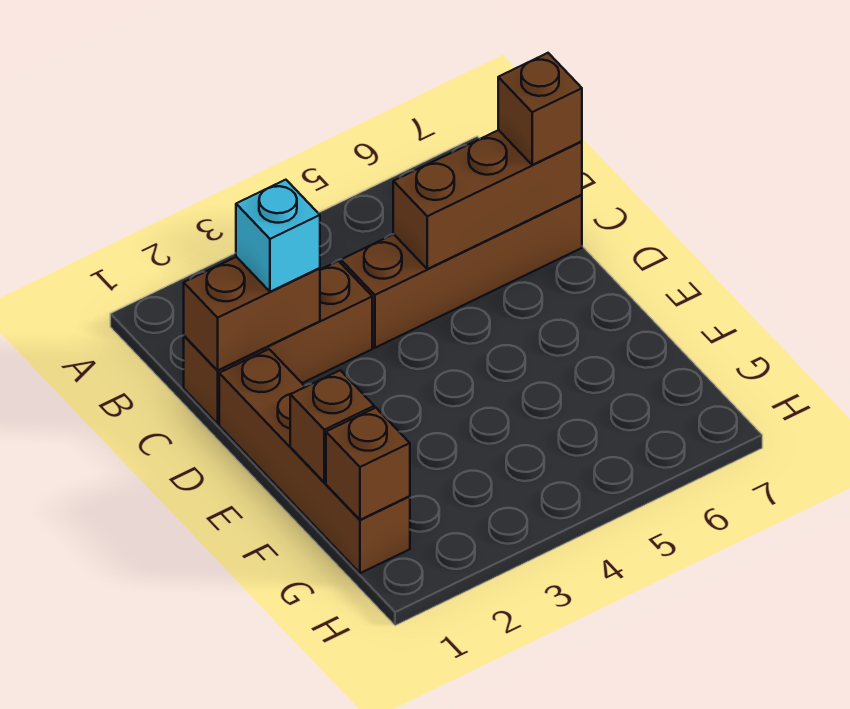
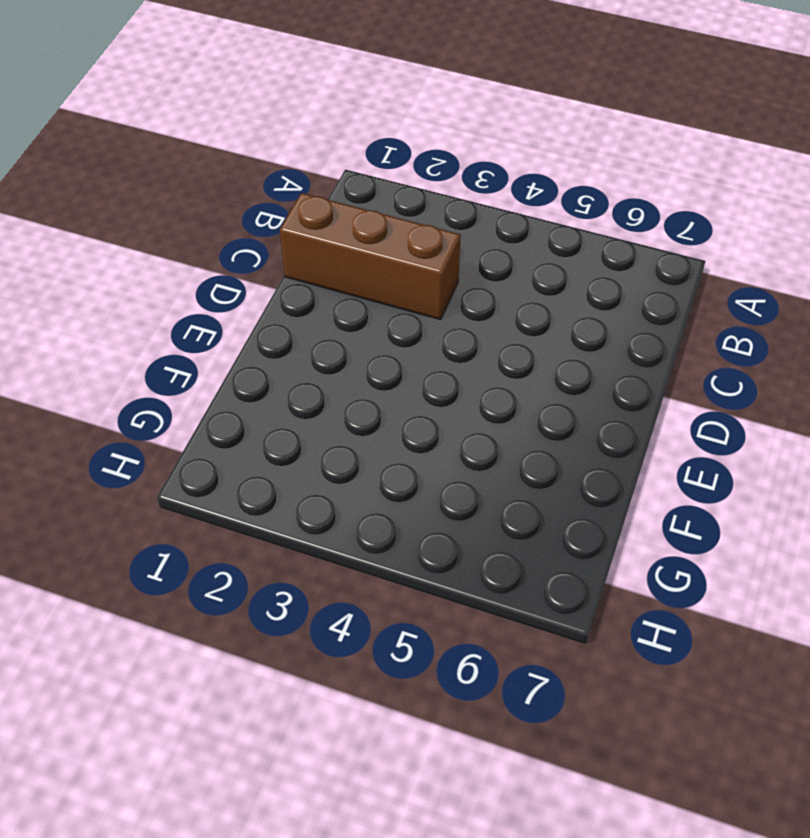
none -> brown 1x4 brick [341,195,582,348]
none -> brown 1x4 brick [219,349,410,573]

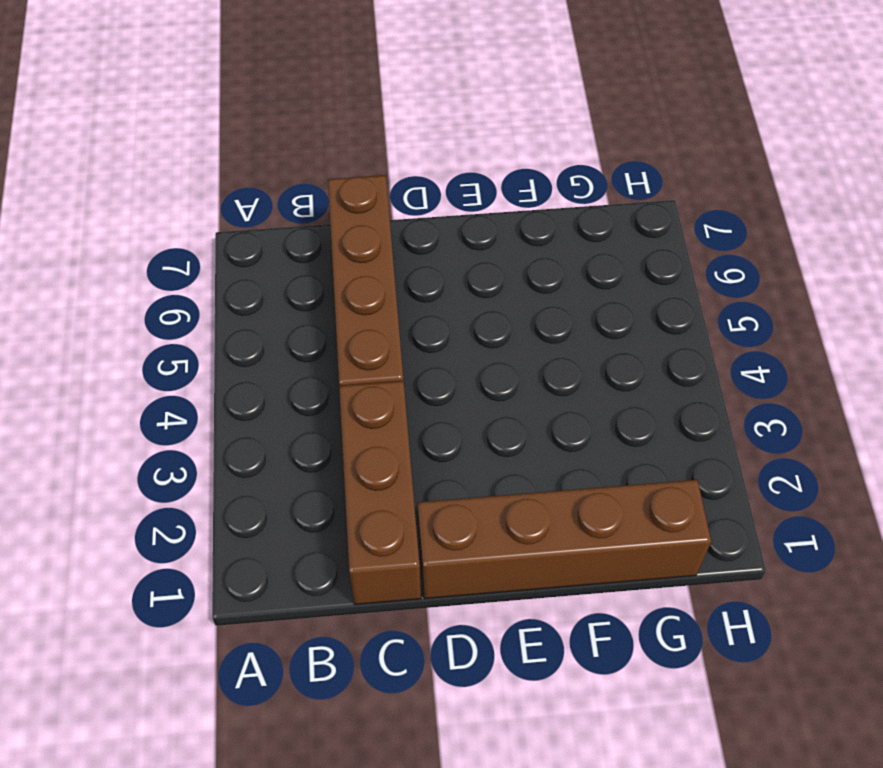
none -> brown 1x2 brick [184,257,320,371]
none -> brown 1x3 brick [393,130,582,269]

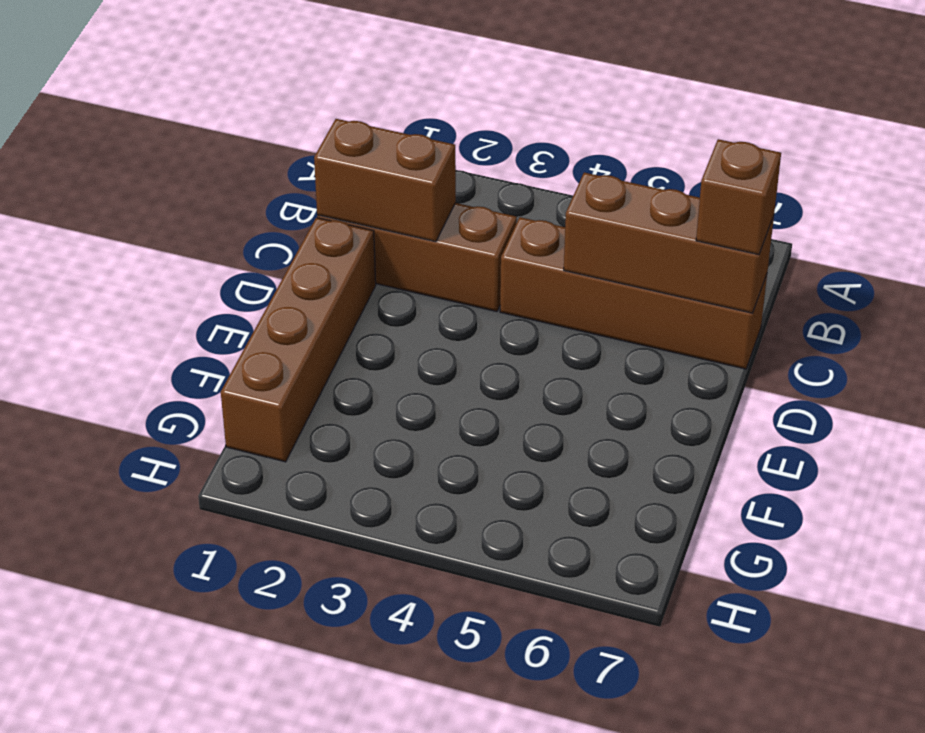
none -> brown 1x1 brick [290,370,374,482]
none -> brown 1x1 brick [326,408,410,520]

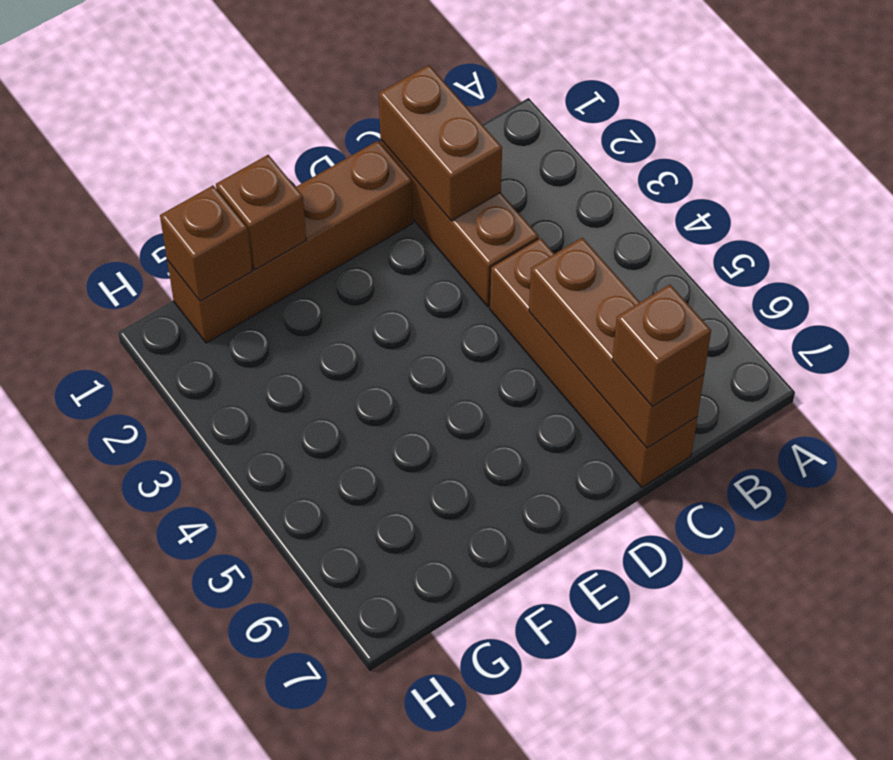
none -> cyan 1x1 brick [236,180,320,292]

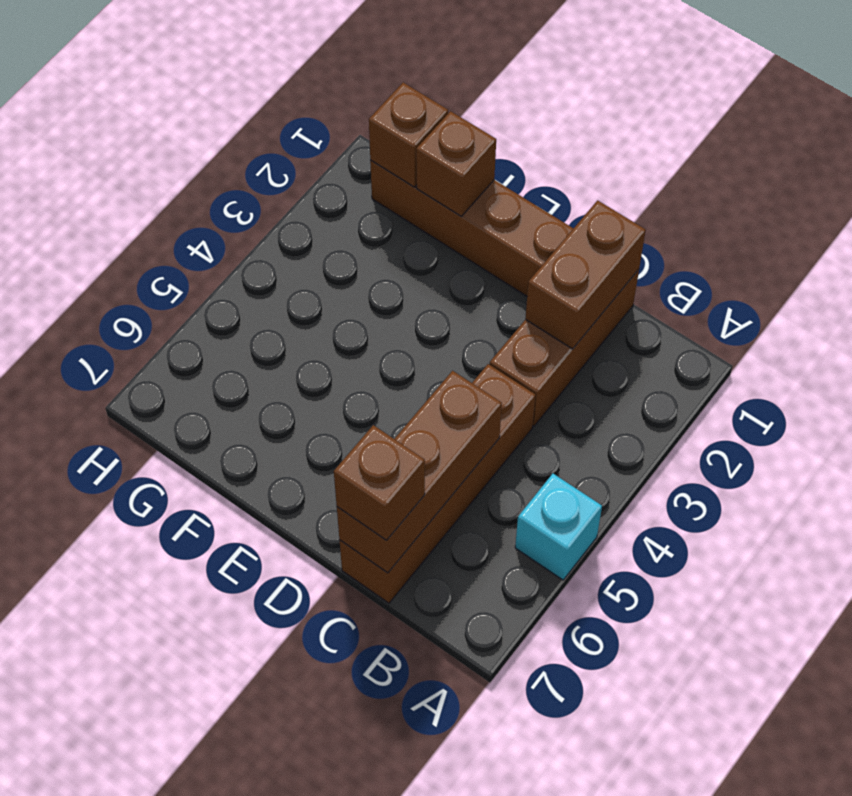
cyan 1x1 brick [515,474,602,580] -> cyan 1x1 brick moved to [236,180,320,292]

